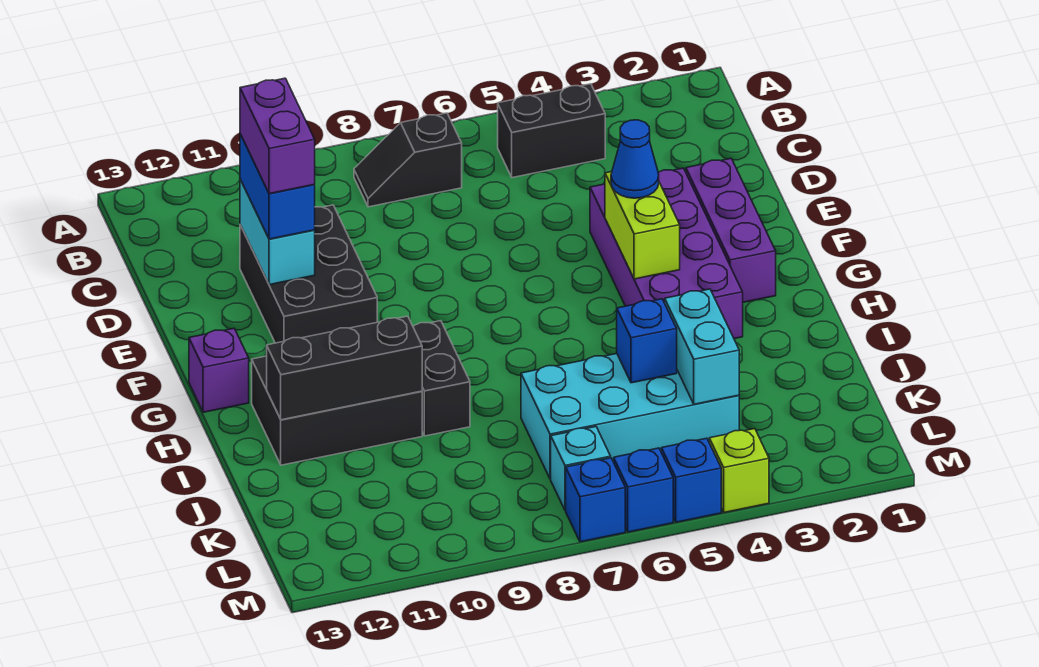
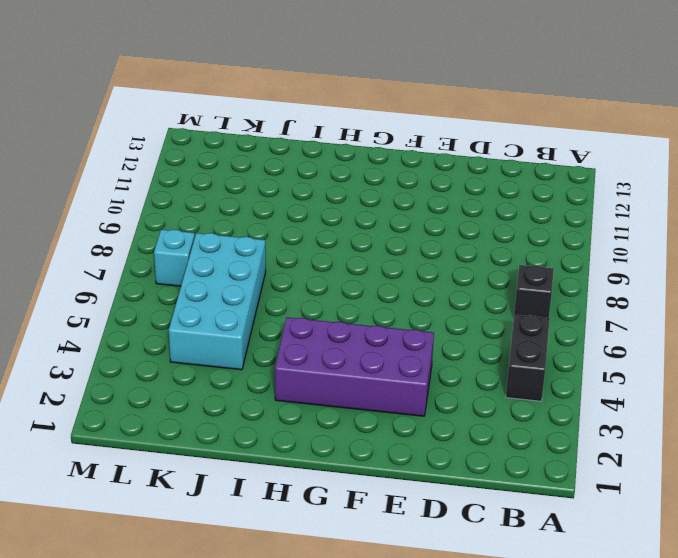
none -> black 2x3 brick [240,205,377,343]
none -> purple 1x3 brick [686,158,776,302]
none -> purple 1x1 brick [189,328,249,412]

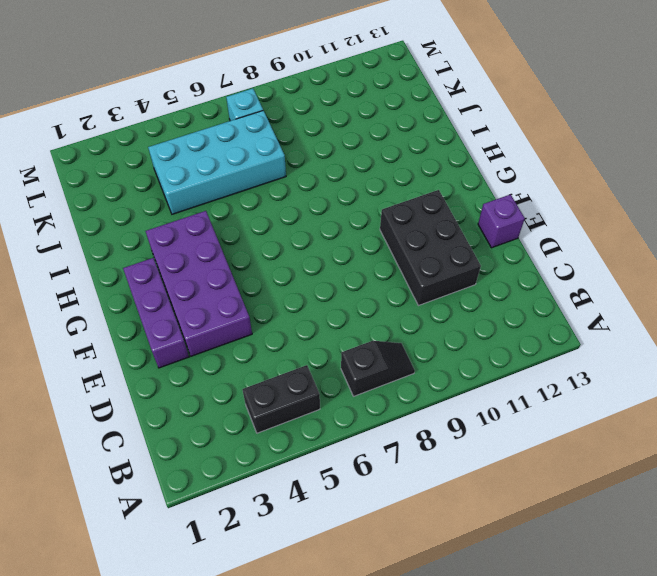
purple 1x1 brick [478,195,525,248] -> purple 1x1 brick moved to [189,328,249,412]
none -> black 1x2 brick [413,321,470,436]
none -> black 2x3 brick [252,356,422,465]
none -> lime 1x1 brick [709,429,769,512]

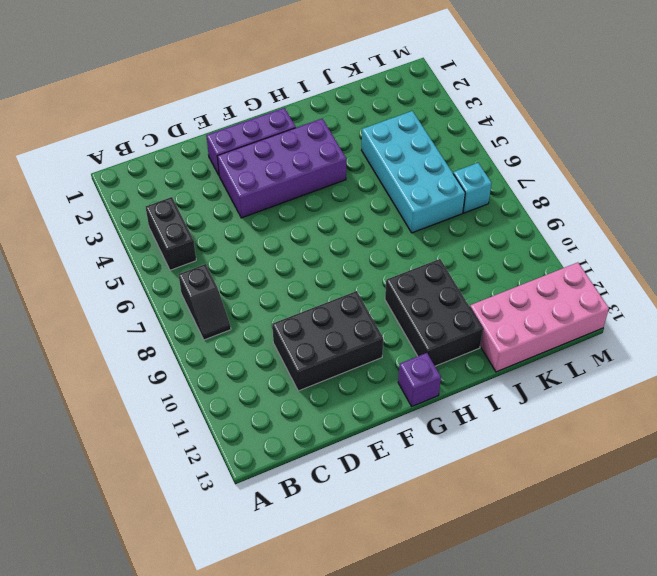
pink 2x4 brick [470,263,609,372] -> none
none -> black 1x2 brick [413,321,470,436]
none -> lime 1x1 brick [709,429,769,512]
none -> blue 1x1 brick [661,438,721,522]

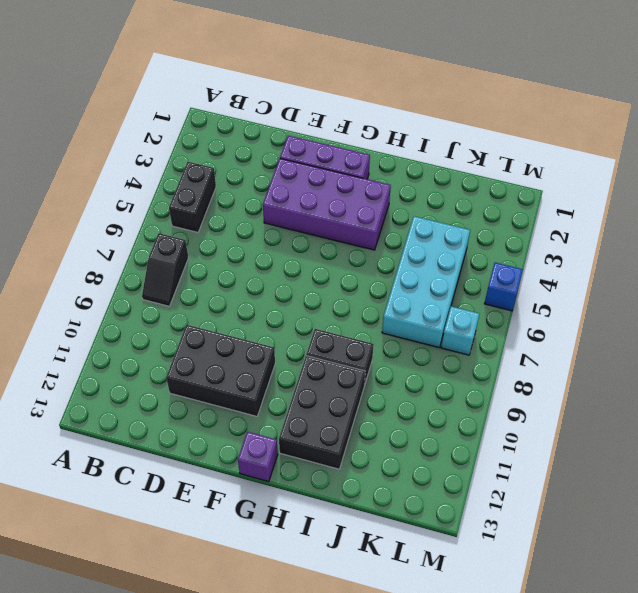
none -> lime 1x1 brick [709,429,769,512]
none -> blue 1x1 brick [614,448,673,532]
none -> blue 1x1 brick [566,458,625,542]

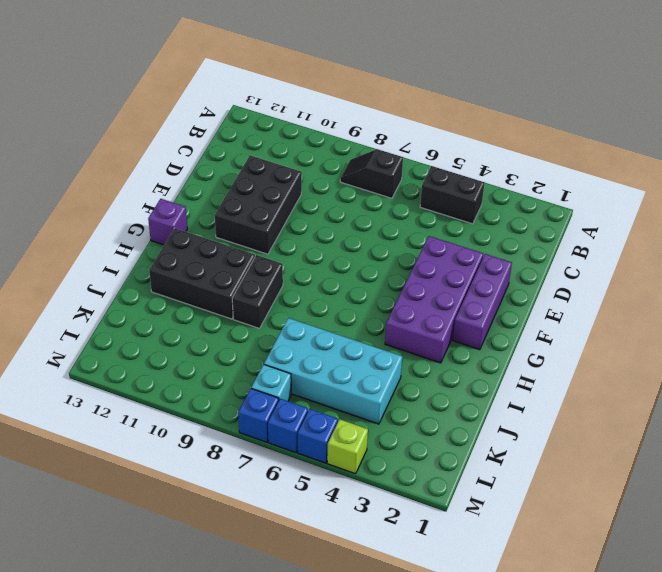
none -> cyan 1x2 brick [240,179,315,285]
none -> lime 1x2 brick [605,172,680,279]
none -> black 1x3 brick [267,316,422,420]

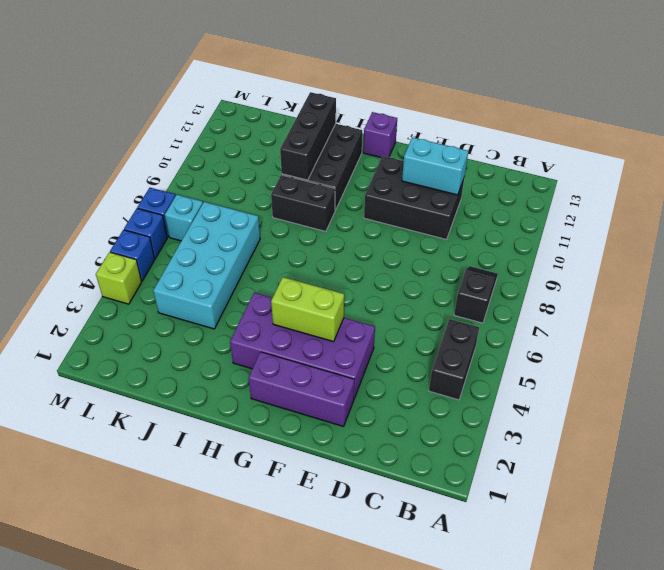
none -> cyan 1x2 brick [665,289,739,404]
none -> blue 1x1 brick [617,299,677,383]
none -> blue 1x2 brick [240,134,315,239]

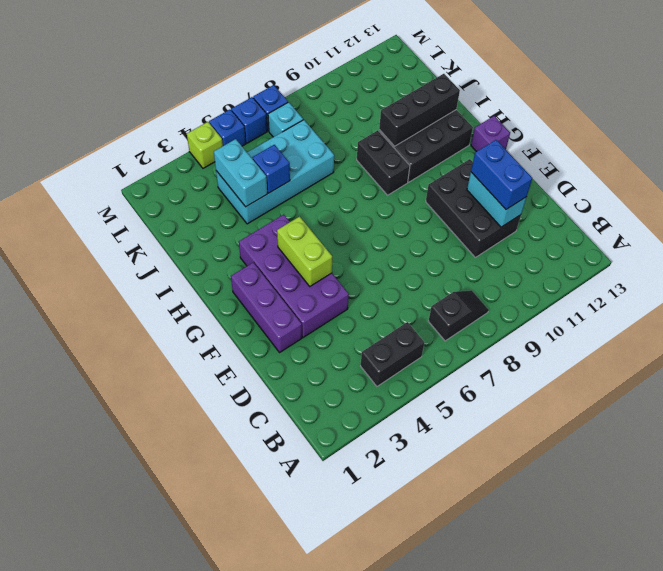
none -> blue 1x1 cone [611,120,659,198]
none -> purple 1x2 brick [240,78,315,194]

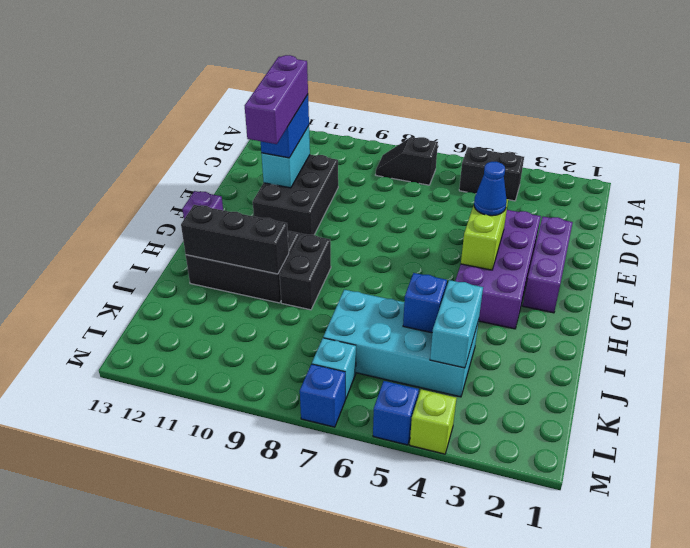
purple 1x3 brick [245,55,308,144] -> purple 1x2 brick [240,78,315,194]
none -> blue 1x1 brick [614,448,673,532]

